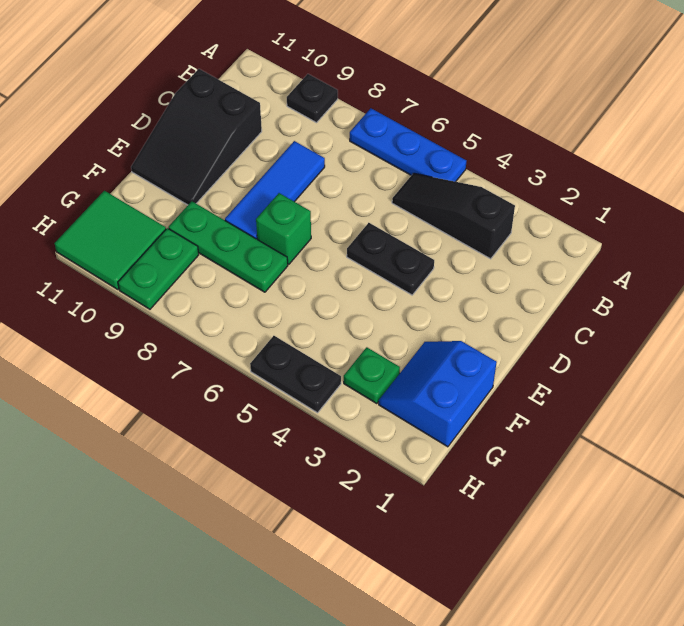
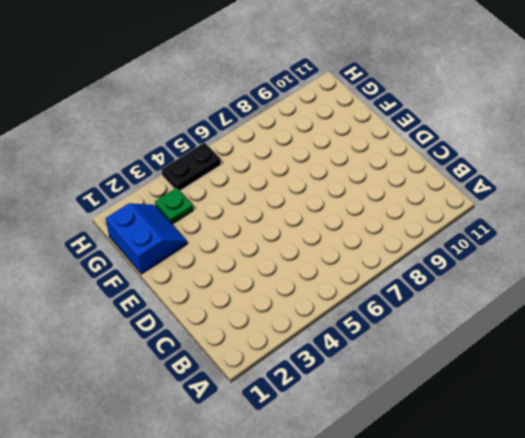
none -> blue 1x3 plate [350,108,466,182]
none -> black 1x1 plate [287,74,338,123]
none -> black 1x3 slope [392,173,515,259]

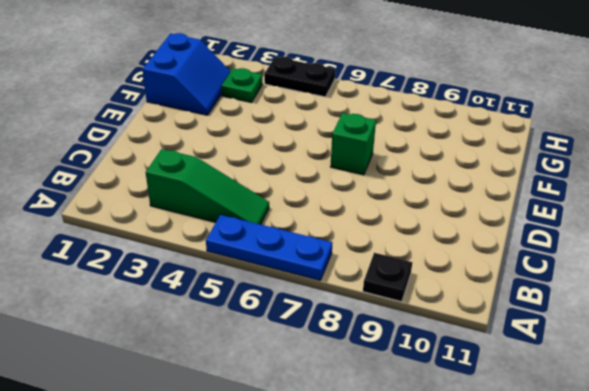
green 1x3 slope [146,149,269,224] -> black 1x3 slope [392,173,515,259]
none -> blue 1x3 tile [225,141,325,239]
none -> black 2x3 slope [131,69,262,205]
none -> black 1x2 plate [347,223,434,295]

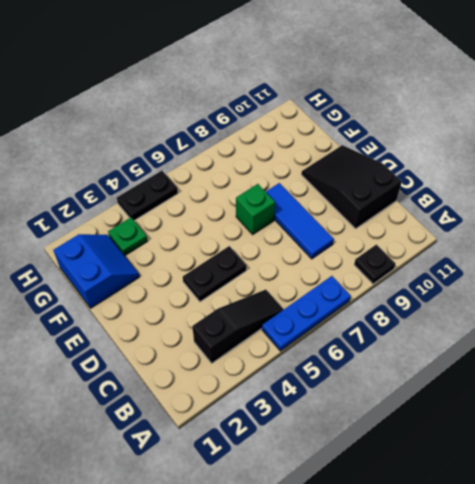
none -> green 1x3 plate [168,201,288,292]
none -> green 1x2 plate [118,228,199,309]
none -> green 2x2 tile [55,191,166,290]

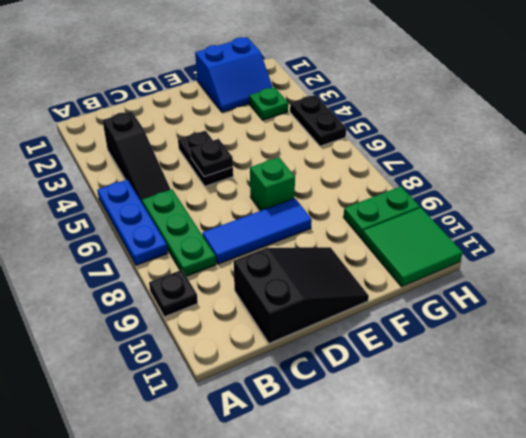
green 1x3 plate [142,189,216,276] -> green 1x3 plate moved to [168,201,288,292]
black 1x1 plate [190,139,233,177] -> none

